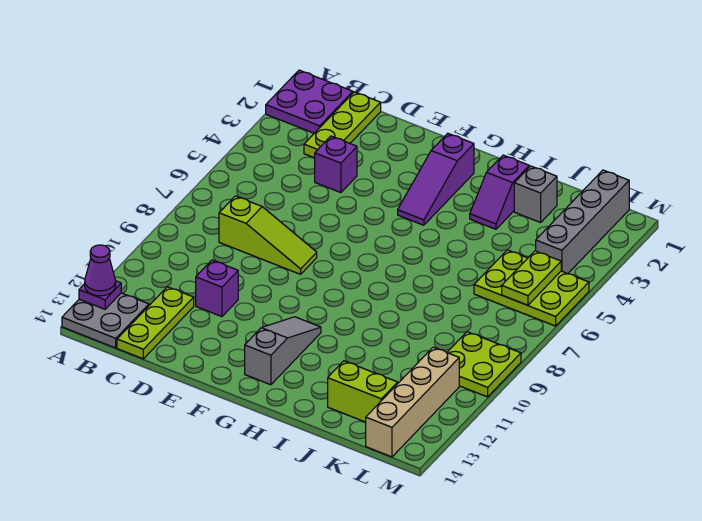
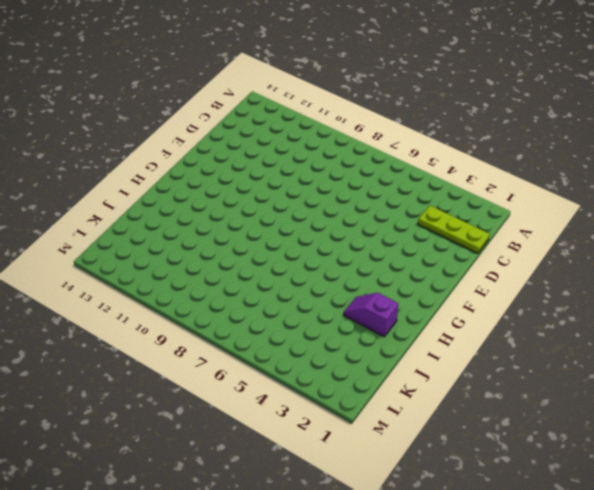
none -> purple 2x2 plate [266,70,353,133]
none -> grey 2x2 plate [62,293,149,348]
none -> lime 1x3 slope [219,196,317,274]

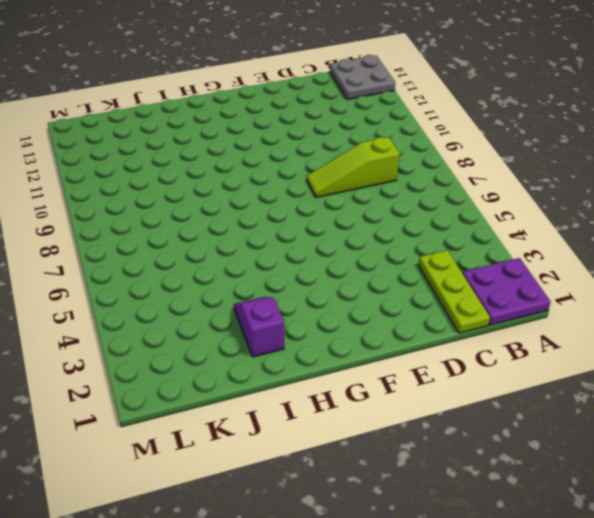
none -> lime 1x3 plate [117,287,194,359]
none -> purple 1x1 brick [315,136,357,193]
none -> purple 1x1 brick [196,260,238,317]

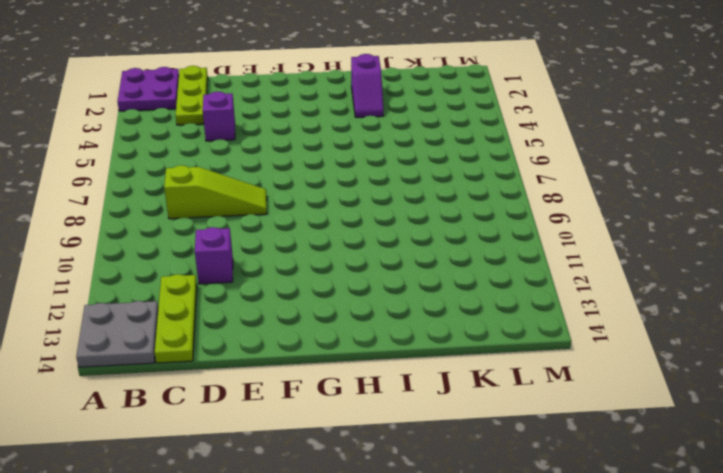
none -> purple 1x3 slope [398,133,474,225]
none -> grey 1x3 slope [245,317,321,385]
none -> grey 1x1 brick [514,166,557,222]

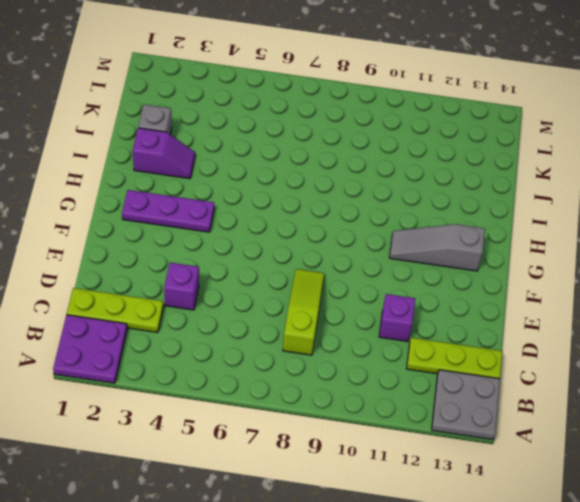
purple 1x3 plate [122,190,214,232] -> purple 1x3 slope [398,133,474,225]
none -> lime 1x2 brick [328,361,398,422]
none -> lime 2x3 plate [474,250,589,326]
none -> grey 1x4 brick [536,170,629,274]

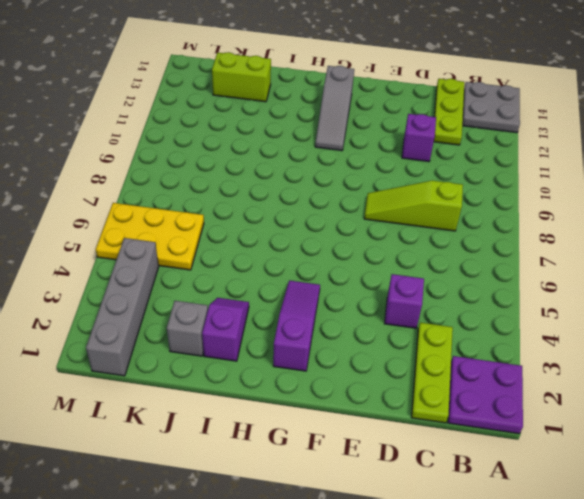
yellow 2x3 plate [96,203,204,270] -> lime 2x3 plate [474,250,589,326]
none -> lime 2x2 plate [447,332,521,397]
none -> tan 1x4 brick [366,347,459,457]
none -> purple 1x1 plate [79,281,121,309]

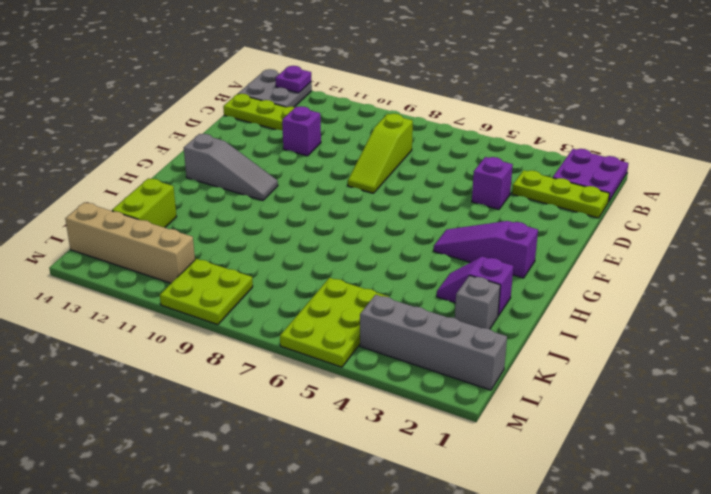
none -> lime 1x2 plate [502,251,561,305]
none -> purple 1x1 cone [85,245,116,296]

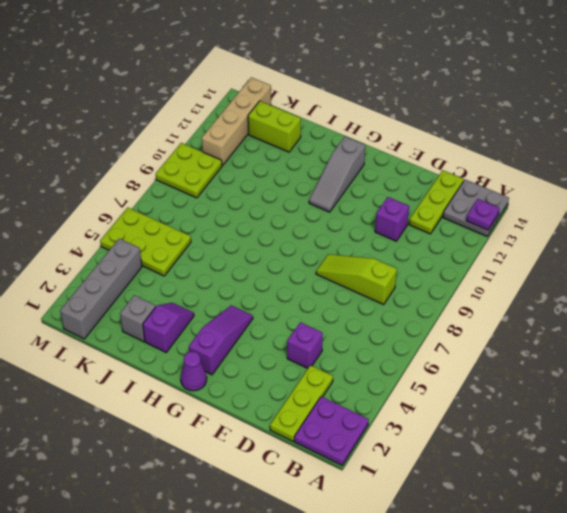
purple 1x1 cone [181,352,207,391] -> purple 1x1 cone moved to [85,245,116,296]
none -> lime 1x2 plate [502,251,561,305]

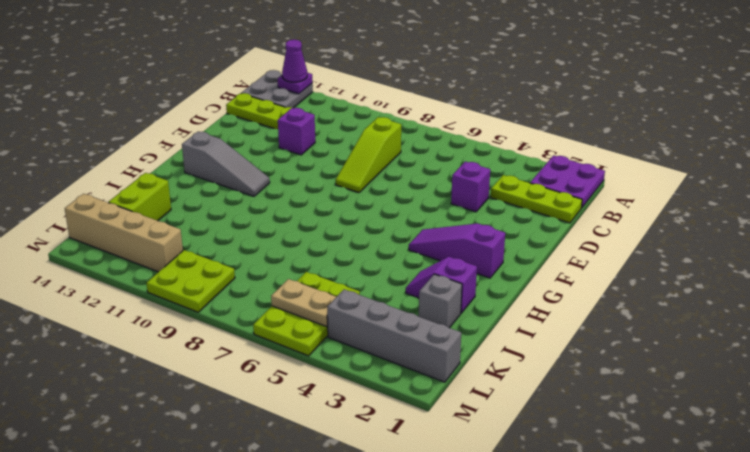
tan 1x2 plate [271,279,336,326] -> lime 1x2 plate [502,251,561,305]

